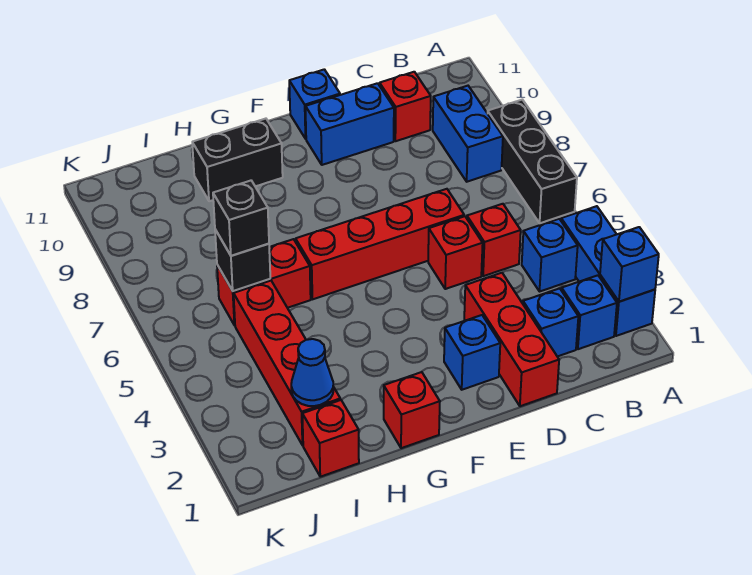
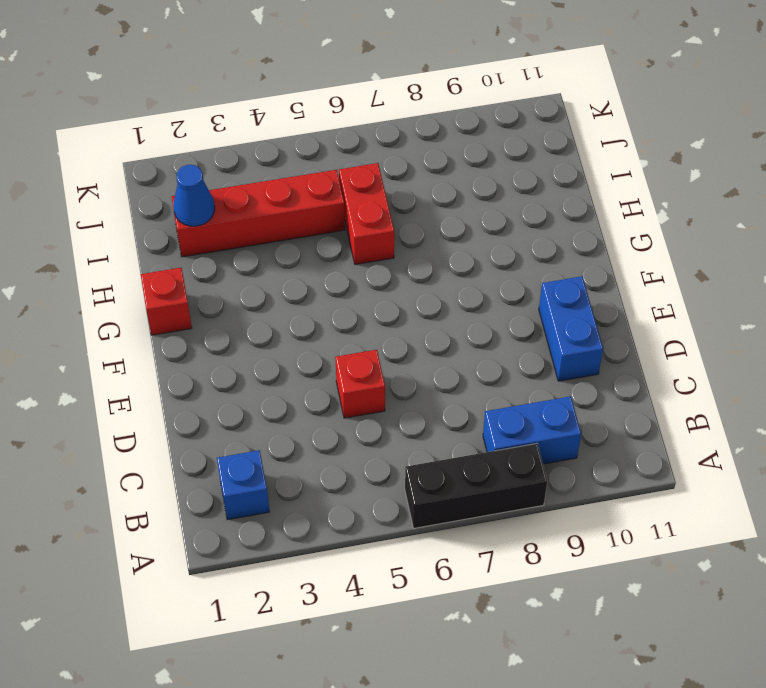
none -> blue 1x3 brick [561,206,655,336]
none -> blue 1x1 brick [522,219,578,291]
none -> blue 1x1 brick [523,288,578,357]

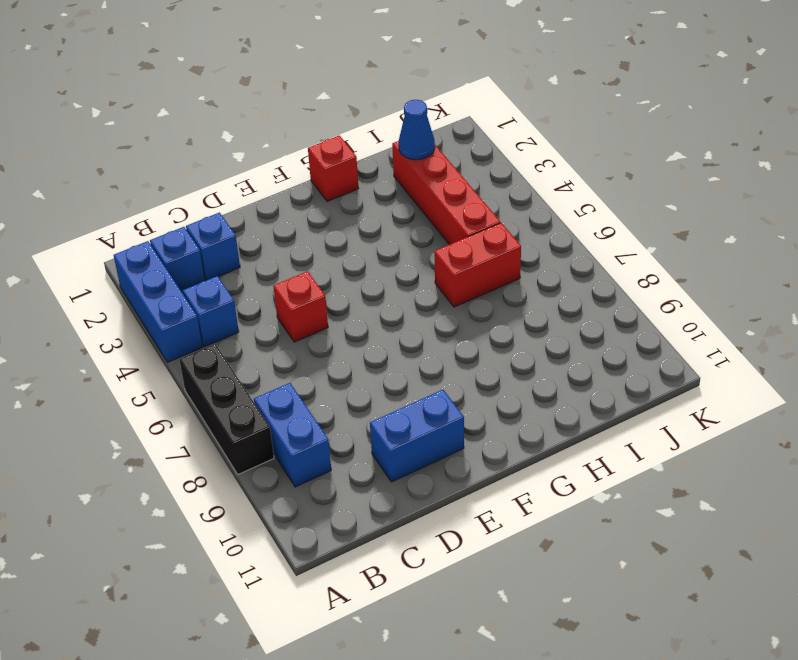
none -> red 1x1 brick [467,204,521,276]
none -> red 1x1 brick [380,72,431,141]
none -> red 1x3 brick [464,273,559,406]

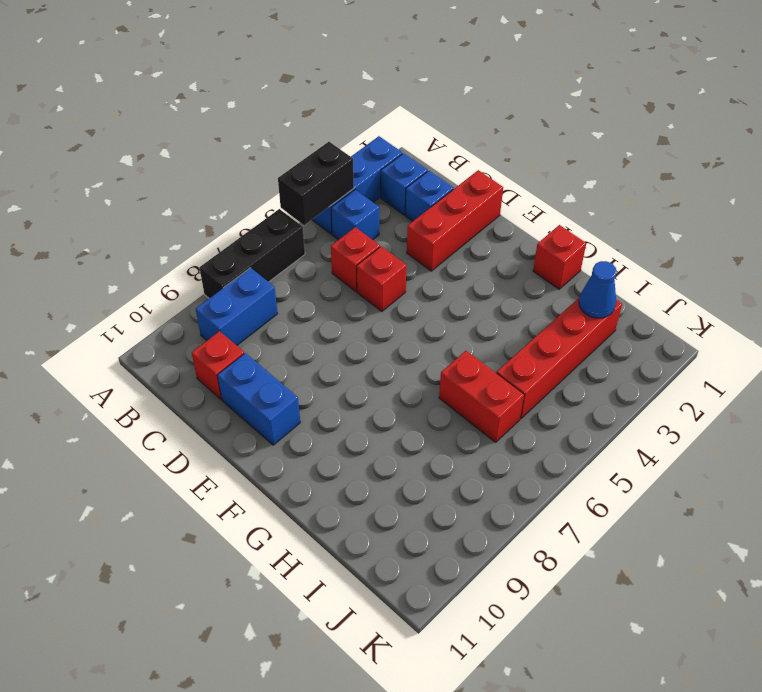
black 1x2 brick [278,142,354,225] -> black 1x2 brick turned to [192,119,283,201]
none -> red 1x4 brick [295,189,464,299]
none -> blue 1x1 brick [444,315,500,390]
none -> blue 1x1 brick [289,69,340,139]

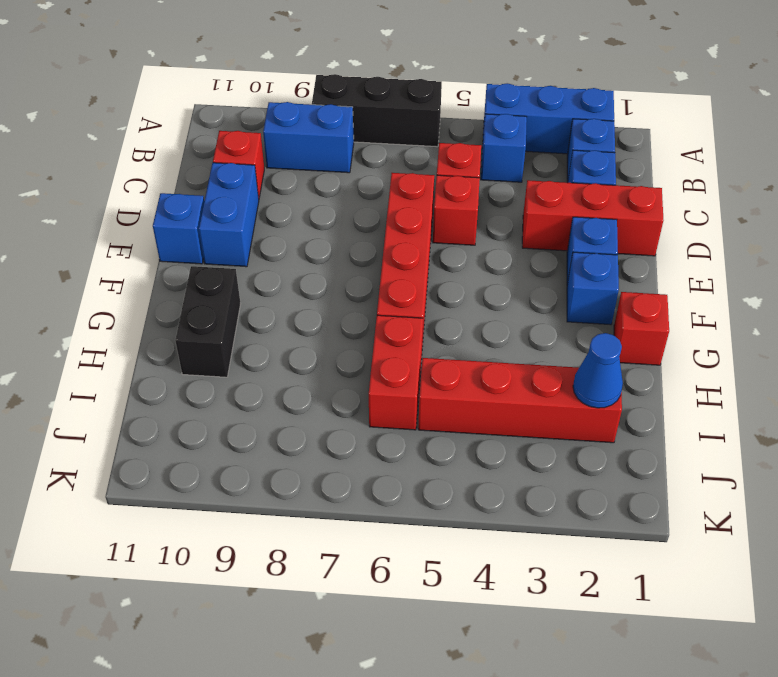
blue 1x1 brick [567,252,619,325] -> blue 1x1 brick moved to [600,227,659,302]
none -> red 1x1 brick [302,400,359,477]
none -> black 1x1 brick [215,230,270,291]
none -> black 1x1 brick [213,181,269,256]

